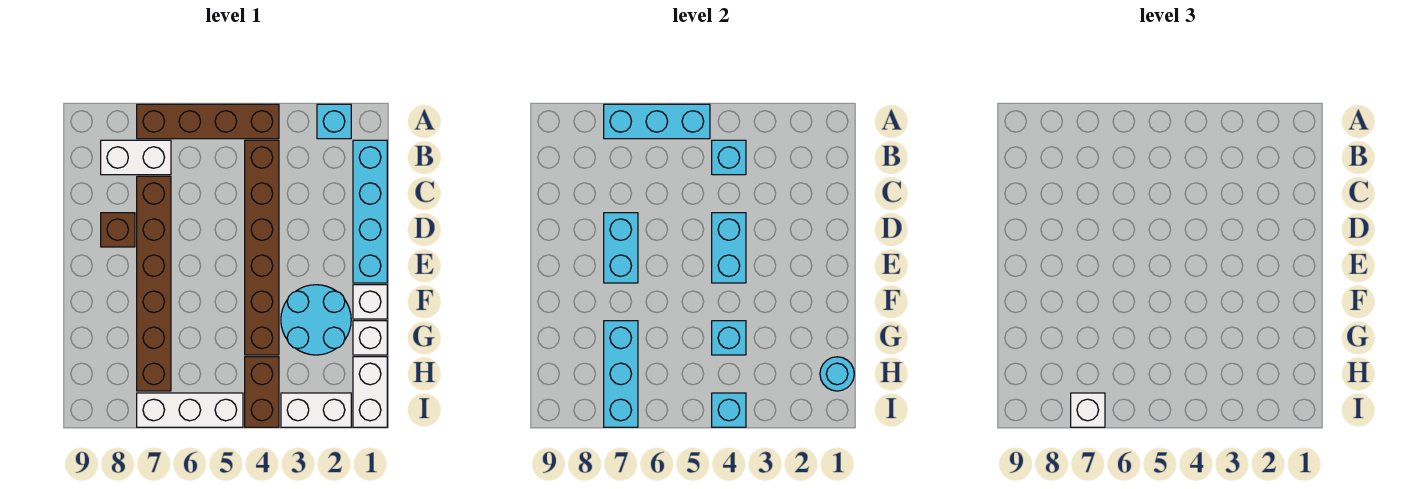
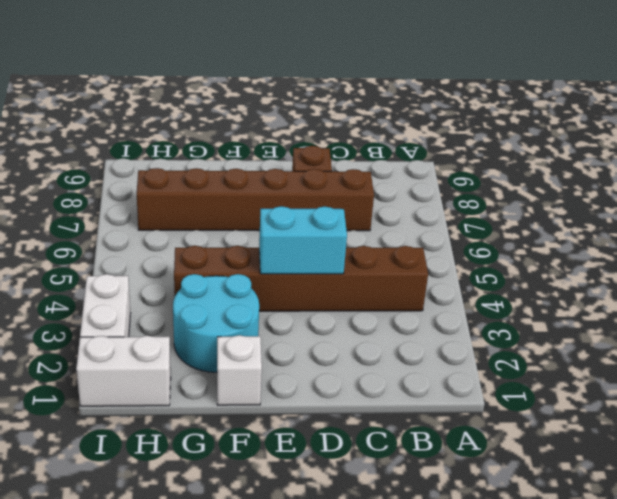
none -> cyan 1x1 brick [317,104,351,139]
none -> brown 1x4 brick [137,104,279,139]
none -> cyan 1x4 brick [353,140,387,283]

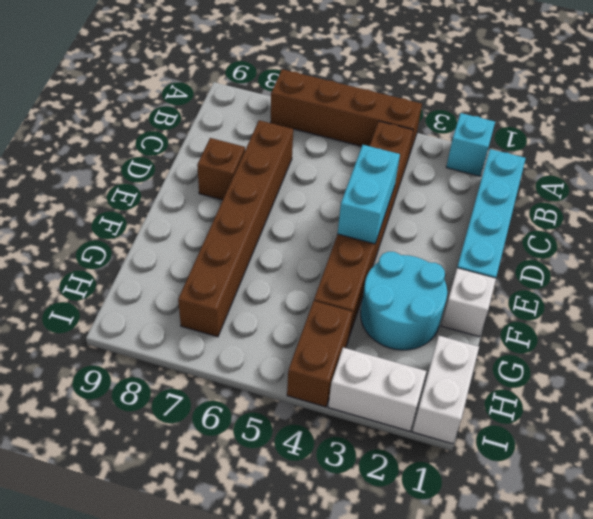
none -> white 1x2 brick [101,140,171,175]
none -> white 1x1 brick [353,321,387,355]
none -> white 1x3 brick [137,393,243,427]

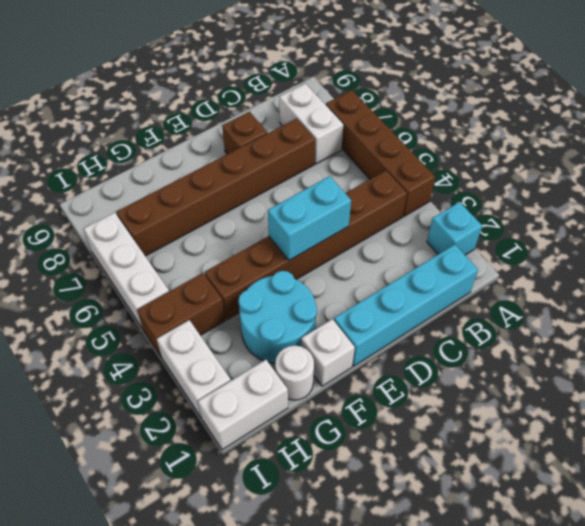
white 1x1 round brick [275,346,314,400] -> white 1x1 brick [353,321,387,355]
none -> cyan 1x3 brick [604,104,710,139]
none -> cyan 1x1 brick [712,140,746,175]
none -> cyan 1x2 brick [604,213,638,283]

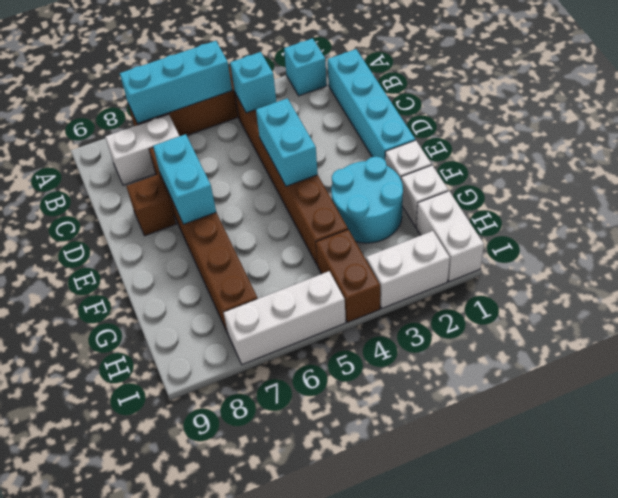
none -> cyan 1x1 brick [712,321,746,355]
none -> cyan 1x3 brick [604,321,638,427]
none -> cyan 1x1 round brick [820,357,854,391]

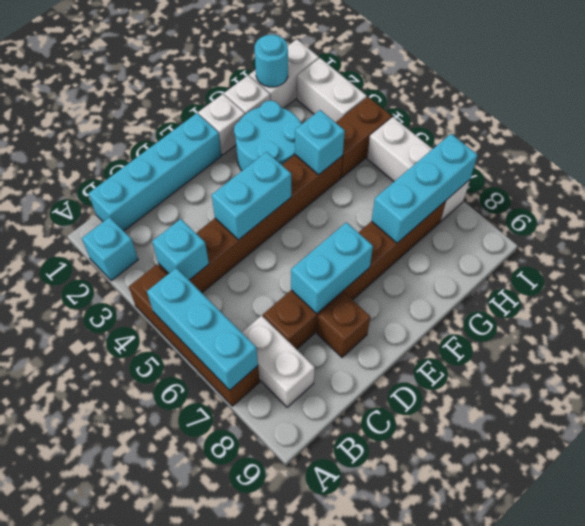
none -> cyan 1x1 brick [712,393,746,427]
none -> white 1x1 brick [1071,393,1105,427]

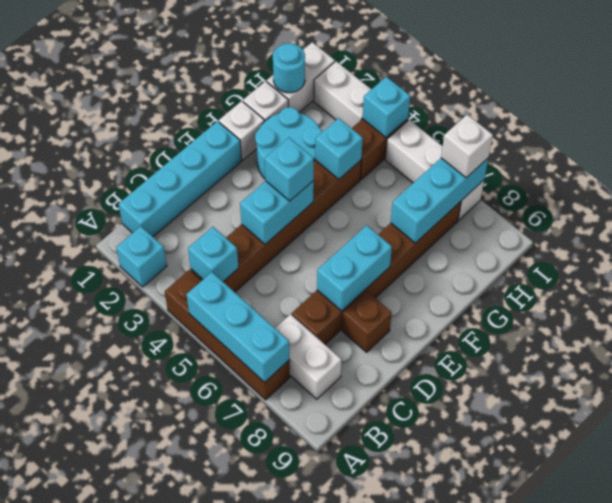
cyan 1x1 brick [265,138,314,201] -> none

